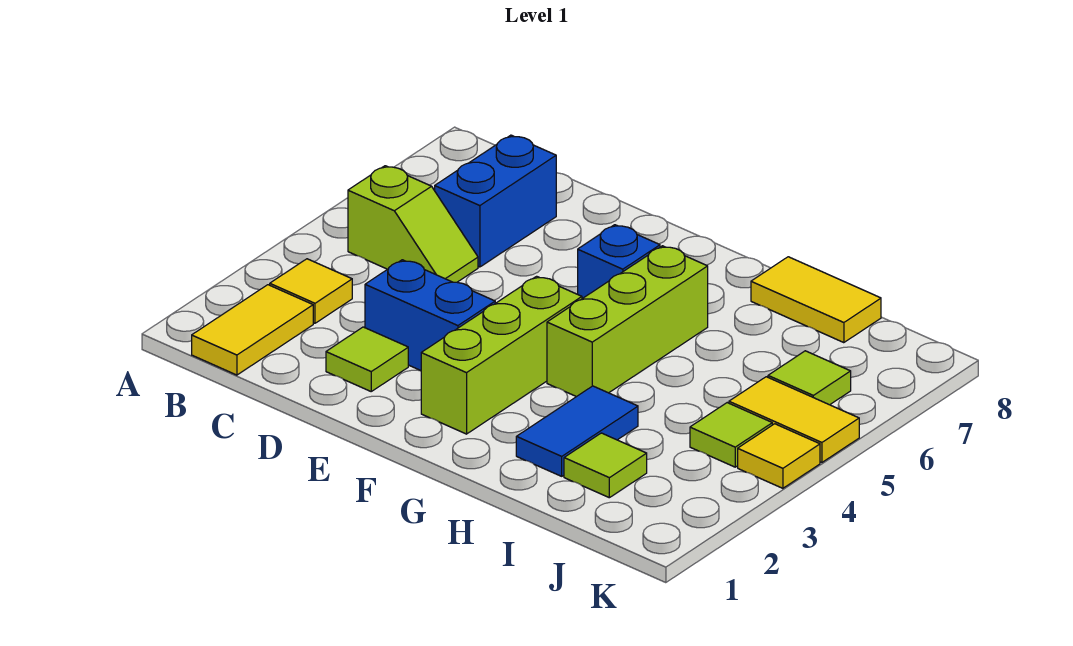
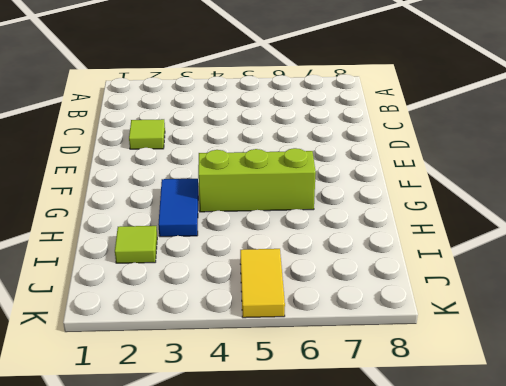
blue 1x2 tile [158,179,198,237] -> blue 1x2 tile turned to [516,386,638,476]
none -> yellow 1x2 tile [192,285,313,375]
none -> yellow 1x1 tile [270,259,352,323]
none -> lime 1x2 slope [348,166,478,282]

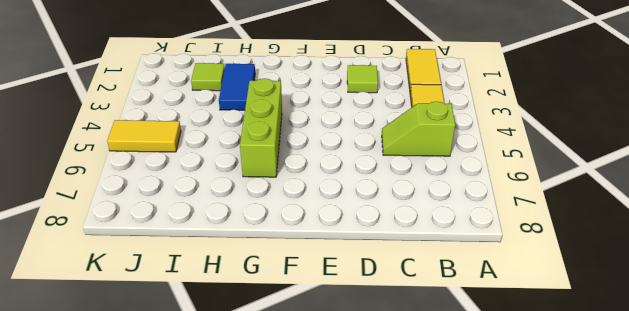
none -> blue 1x2 brick [435,135,556,267]
none -> blue 1x2 brick [365,260,495,370]
none -> lime 1x3 brick [421,276,582,434]

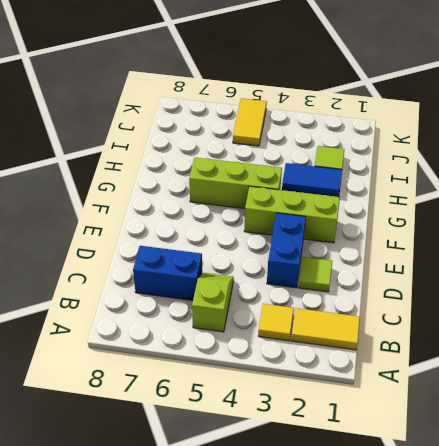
none -> blue 1x1 brick [578,225,660,299]
none -> yellow 1x2 tile [751,257,881,343]
none -> lime 1x1 tile [690,403,772,467]

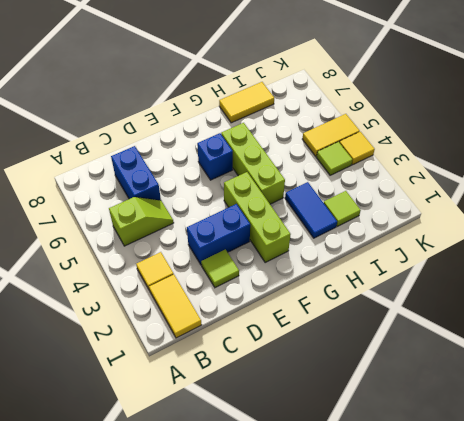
none -> lime 1x1 tile [768,351,851,405]

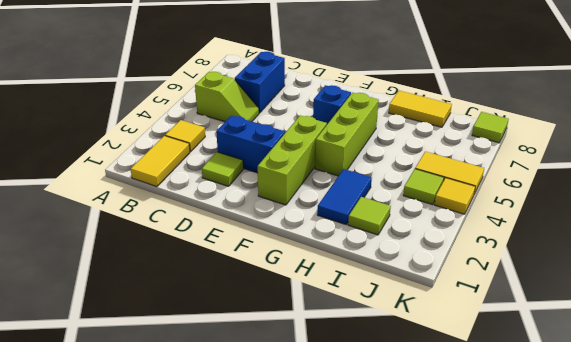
lime 1x1 tile [472,112,509,143] -> lime 1x1 tile moved to [768,351,851,405]

